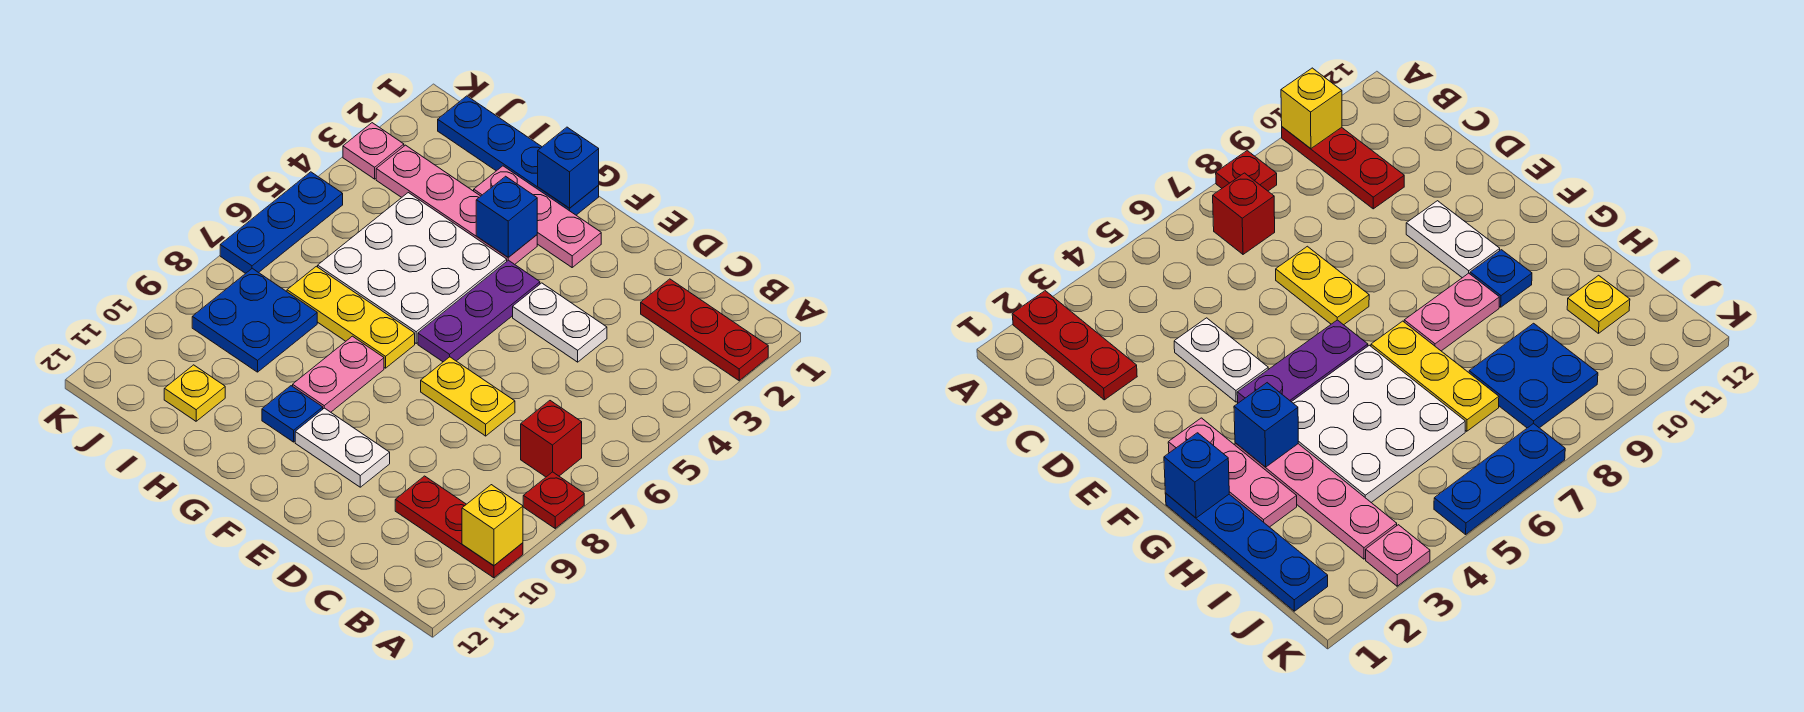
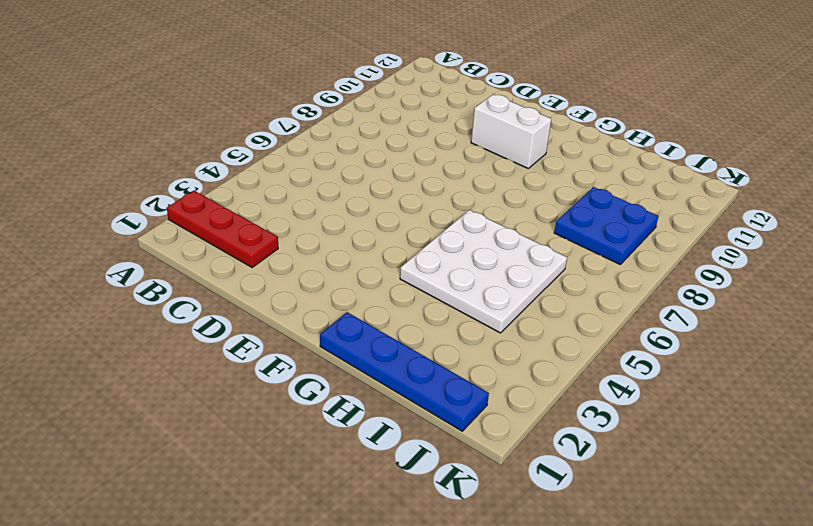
white 1x2 brick [471,94,551,168] -> white 1x2 plate [295,408,390,487]
none -> red 1x1 plate [523,472,584,528]
none -> red 1x3 plate [395,476,523,578]
none -> red 1x1 brick [521,401,582,477]

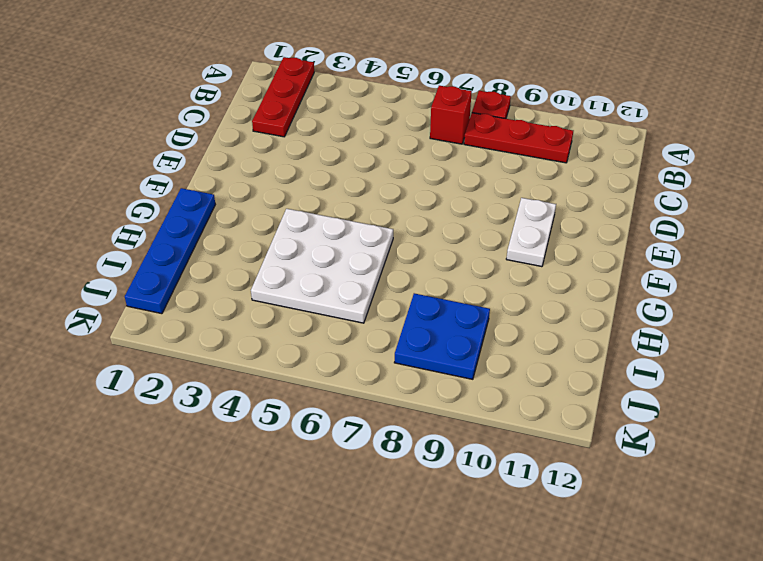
red 1x3 plate [464,113,573,163] -> red 1x3 plate turned to [395,476,523,578]
none -> white 1x2 plate [513,283,607,362]
none -> yellow 1x2 plate [421,357,515,436]
none -> pink 1x3 plate [474,166,601,267]

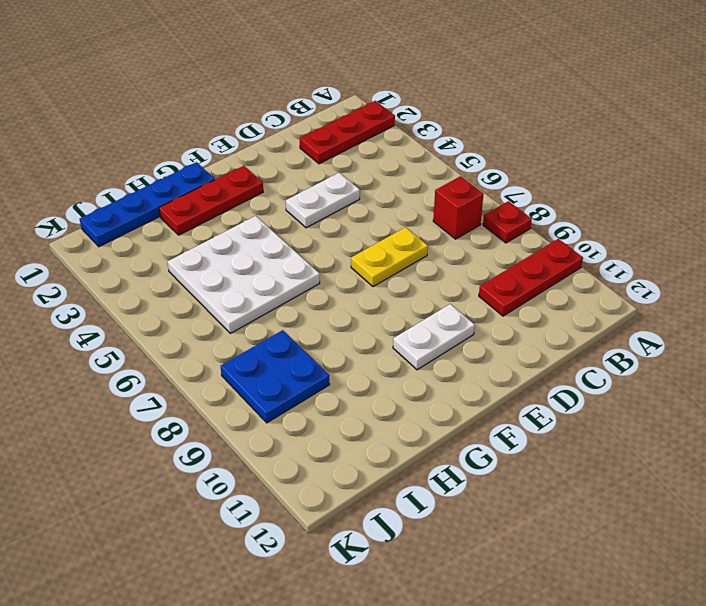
red 1x3 plate [159,166,263,235] -> pink 1x3 plate [474,166,601,267]
none -> purple 1x3 plate [418,260,540,362]
none -> pink 1x4 plate [376,145,537,264]
none -> yellow 1x3 plate [287,266,415,368]

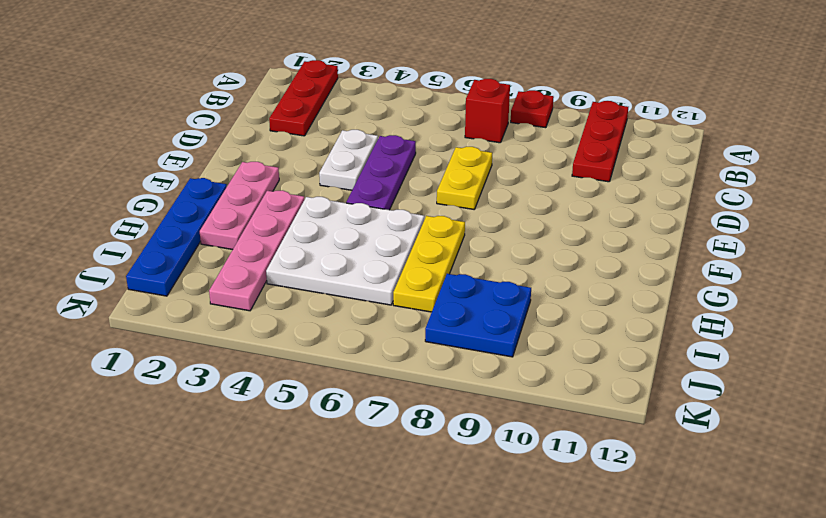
purple 1x3 plate [346,135,416,210] -> purple 1x3 plate turned to [418,260,540,362]
none -> white 1x2 plate [295,408,390,487]
none -> pink 1x2 plate [293,336,384,412]
none -> blue 1x1 plate [262,386,323,442]

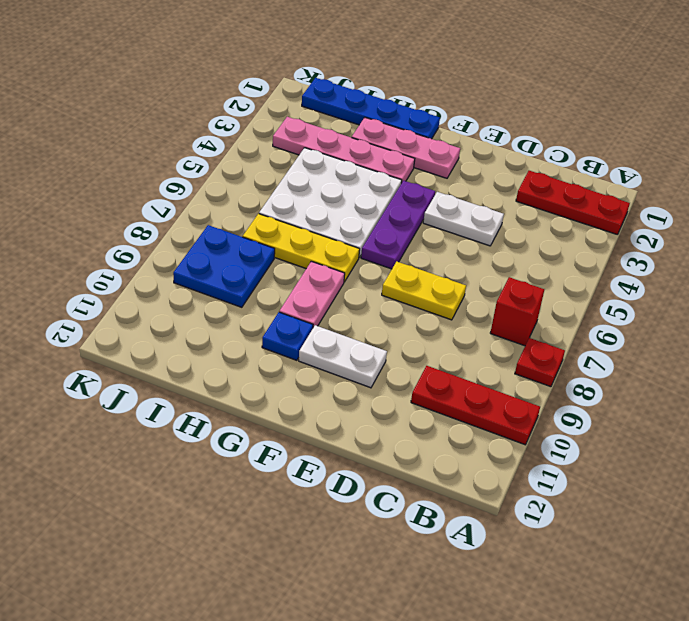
none -> yellow 1x1 plate [164,365,225,421]
none -> pink 1x1 plate [343,123,404,179]
none -> blue 1x3 plate [220,172,343,273]

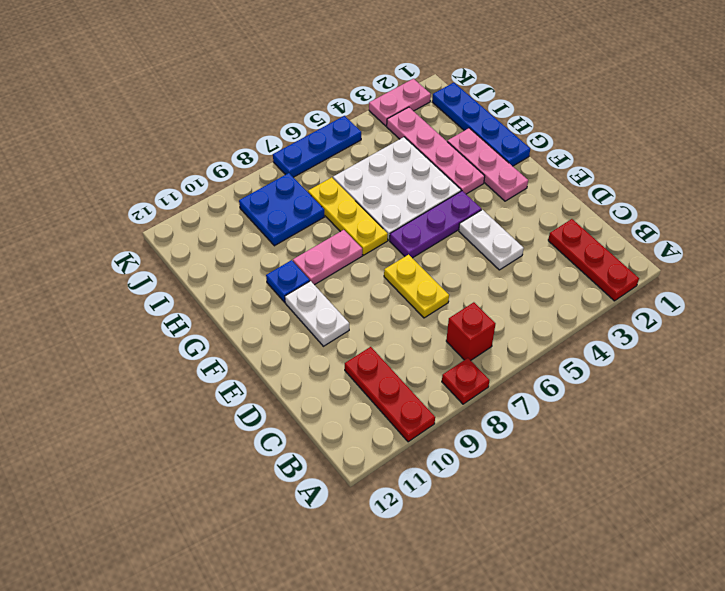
pink 1x2 plate [369,79,431,126] -> pink 1x1 plate [343,123,404,179]
none -> yellow 1x1 plate [164,365,225,421]
none -> yellow 1x1 brick [462,485,523,566]
none -> blue 1x1 brick [538,127,599,208]

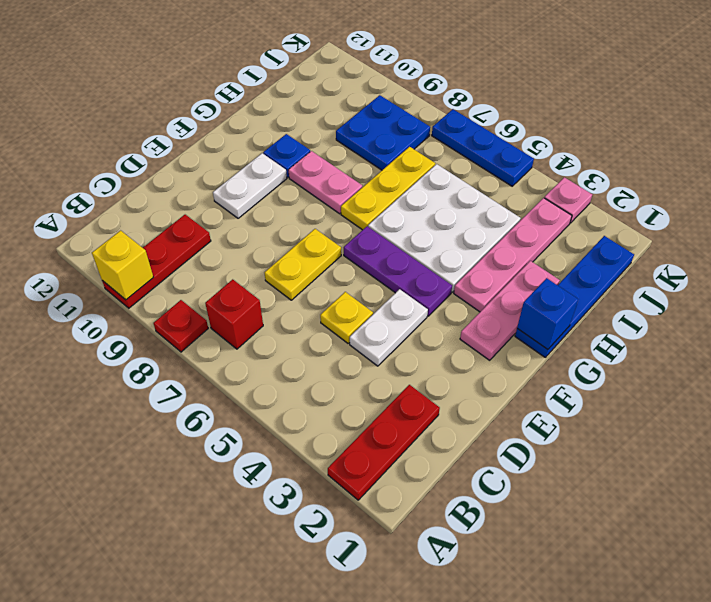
yellow 1x1 plate [320,292,373,343] -> yellow 1x1 plate moved to [164,365,225,421]
none -> blue 1x1 brick [476,176,537,257]

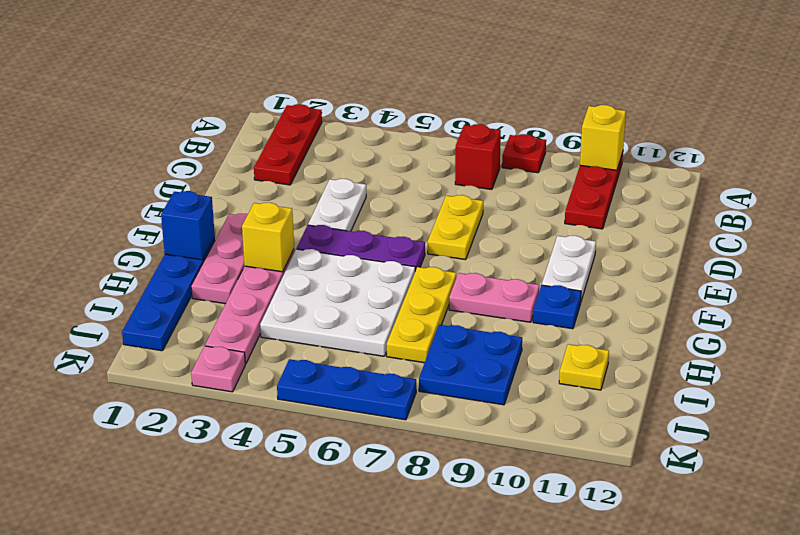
yellow 1x1 brick [242,203,294,272] -> blue 1x1 brick [476,176,537,257]

